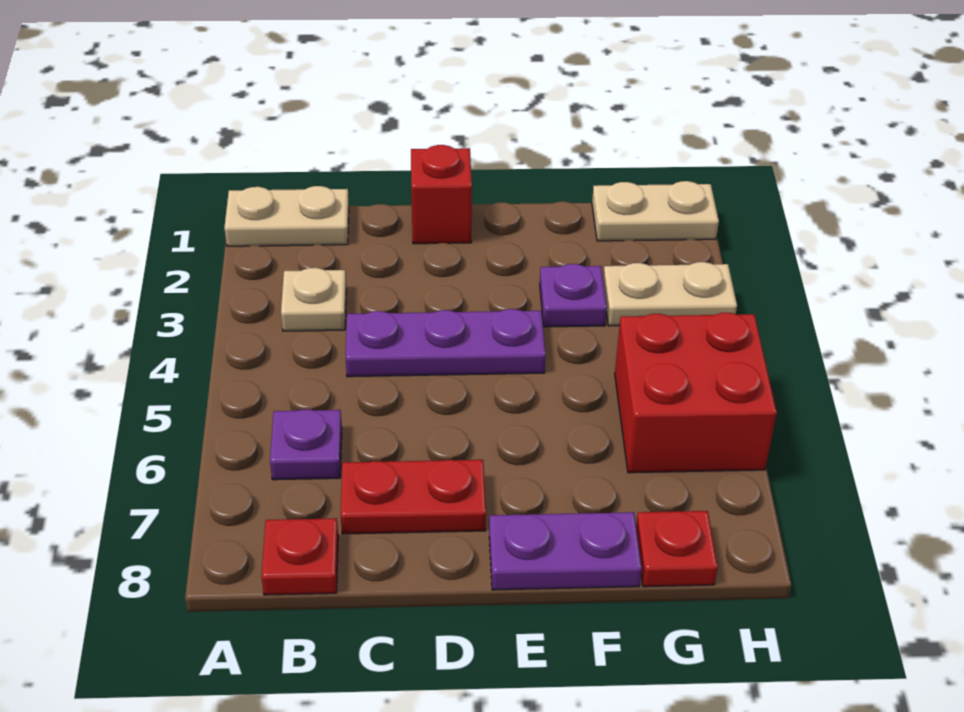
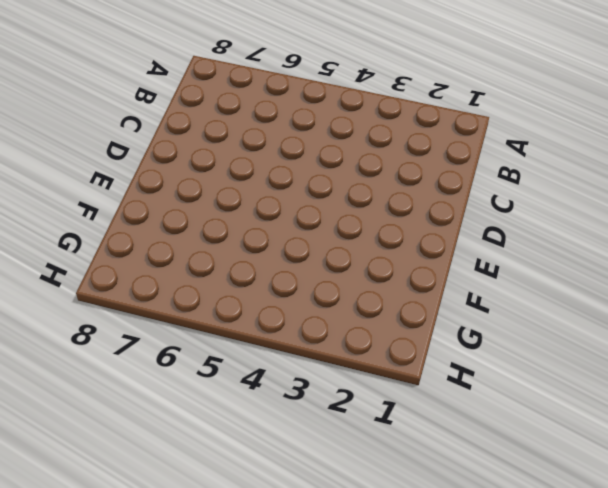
none -> tan 1x2 plate [224,186,349,246]
none -> tan 1x1 plate [281,268,346,331]
none -> purple 1x1 plate [270,409,342,480]

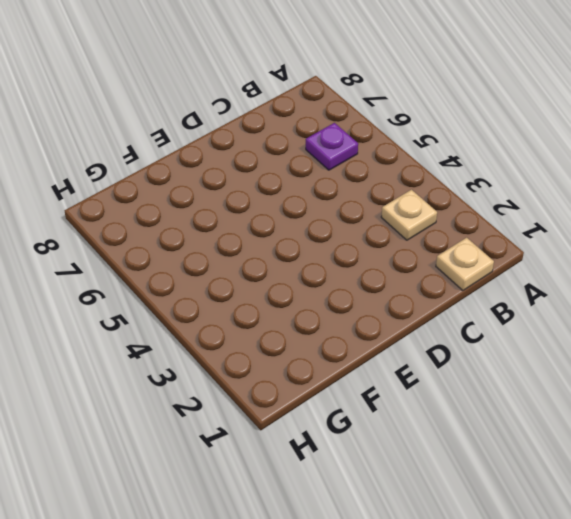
tan 1x1 plate [436,238,494,290] -> tan 1x2 plate [224,186,349,246]
none -> red 1x1 plate [261,518,338,595]
none -> purple 1x3 plate [346,309,546,377]
none -> red 1x2 plate [341,460,486,534]

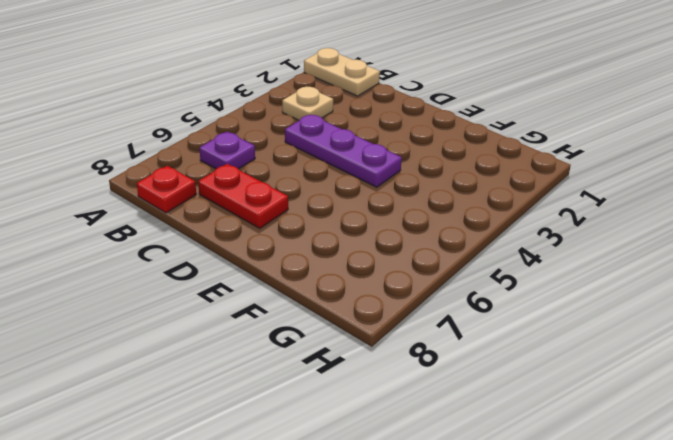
none -> red 1x1 brick [411,145,472,244]
none -> purple 1x2 plate [489,512,642,590]
none -> purple 1x1 plate [540,264,607,327]

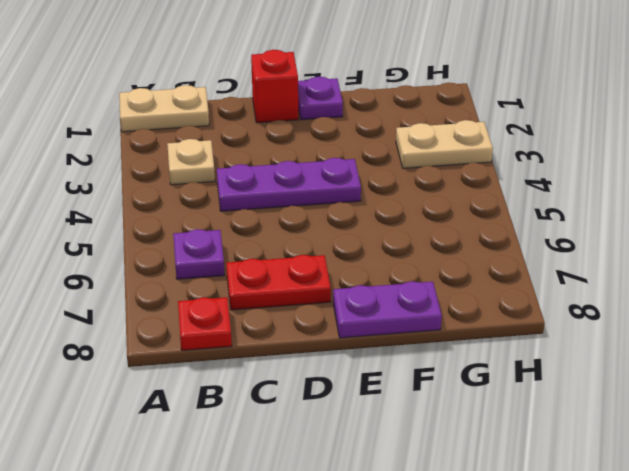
purple 1x1 plate [298,77,343,120] -> purple 1x1 plate moved to [540,264,607,327]
none -> tan 1x2 plate [592,181,719,241]
none -> red 2x2 brick [615,313,777,473]
none -> red 1x1 plate [636,511,718,587]

